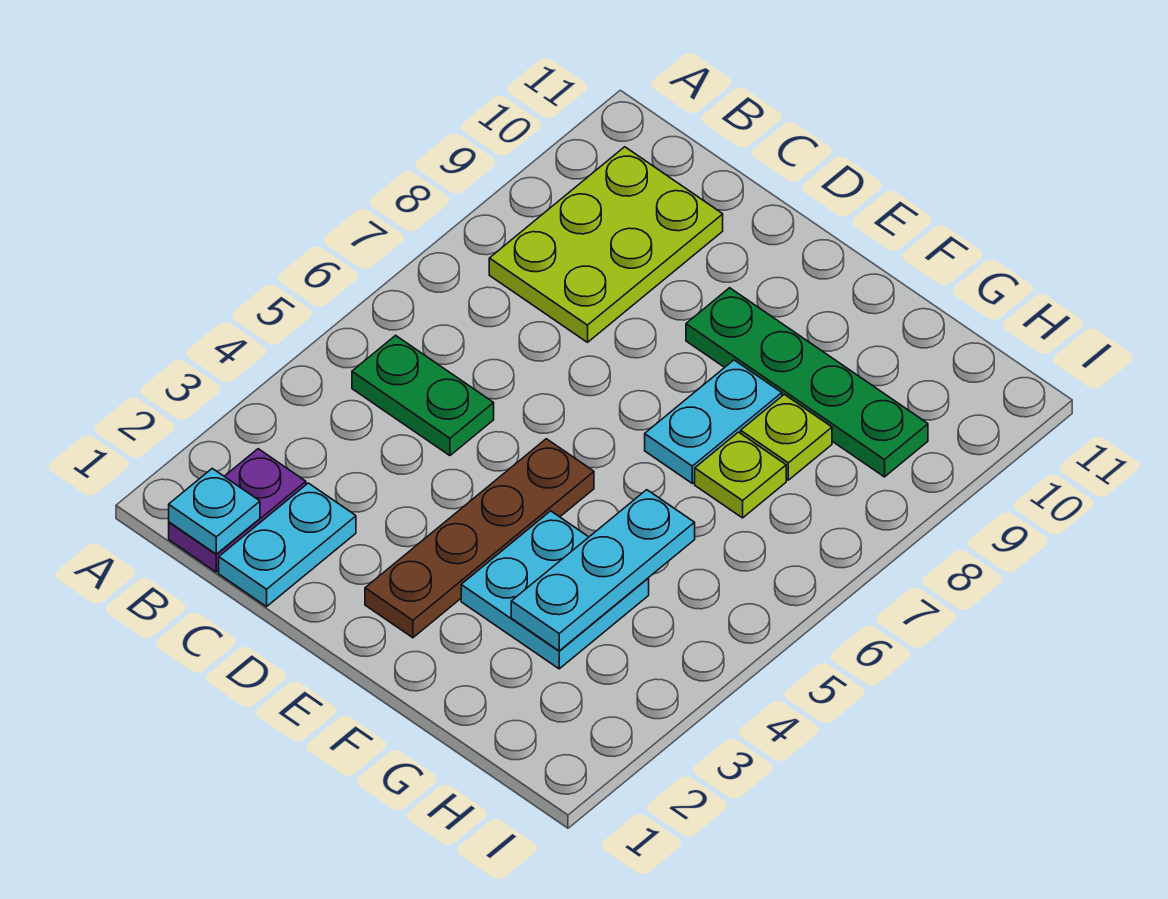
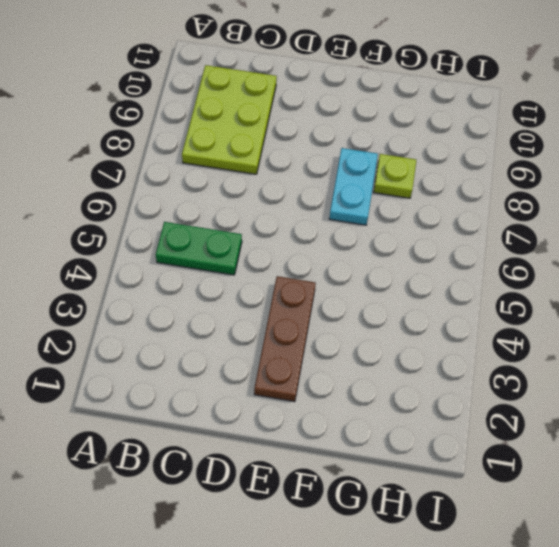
brown 1x3 plate [254,276,315,402] -> brown 1x4 plate [365,439,594,638]
none -> purple 1x2 plate [169,449,306,572]
none -> cyan 1x2 plate [219,483,356,607]
none -> green 1x4 plate [686,288,928,477]

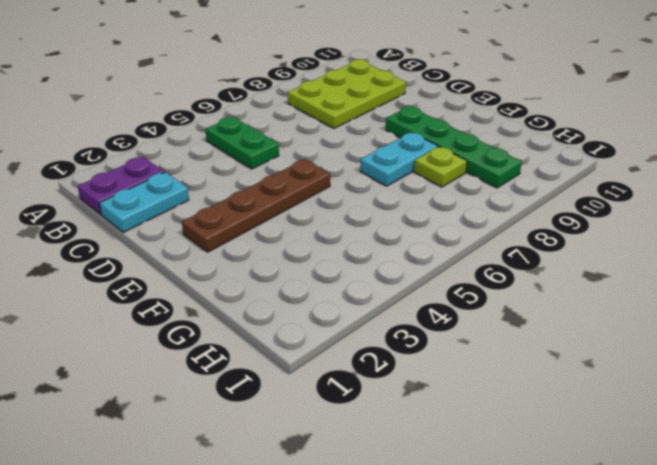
none -> cyan 2x2 plate [461,511,649,669]
none -> lime 1x1 plate [695,432,786,518]
none -> cyan 1x1 plate [169,469,260,554]

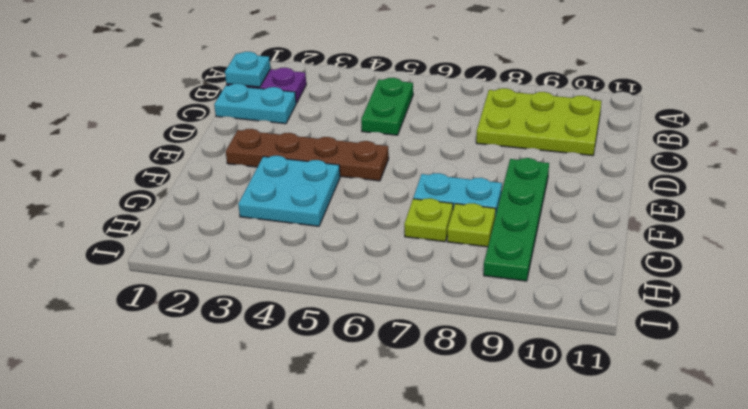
none -> cyan 1x3 plate [511,490,695,651]

